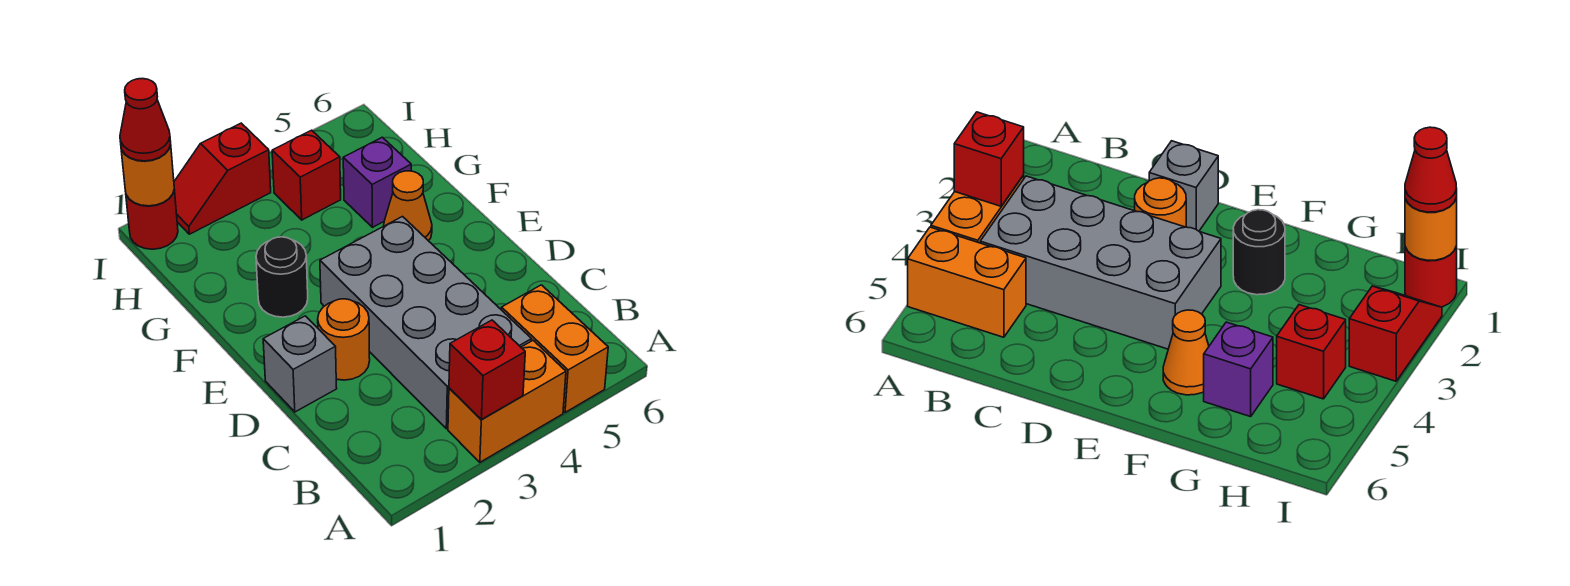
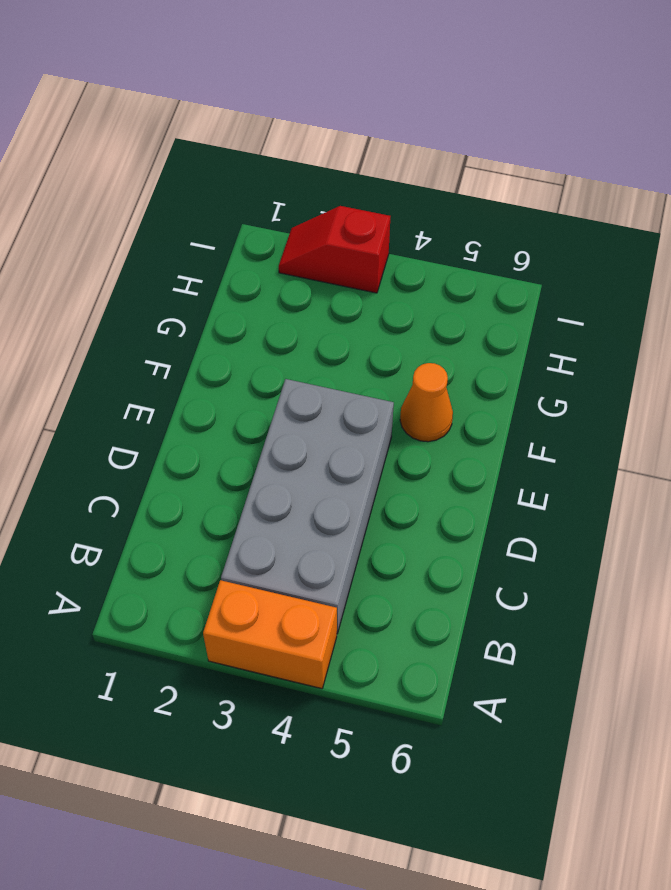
none -> orange 1x2 brick [501,285,608,412]
none -> grey 1x1 brick [263,316,337,412]
none -> orange 1x1 round brick [318,299,370,380]

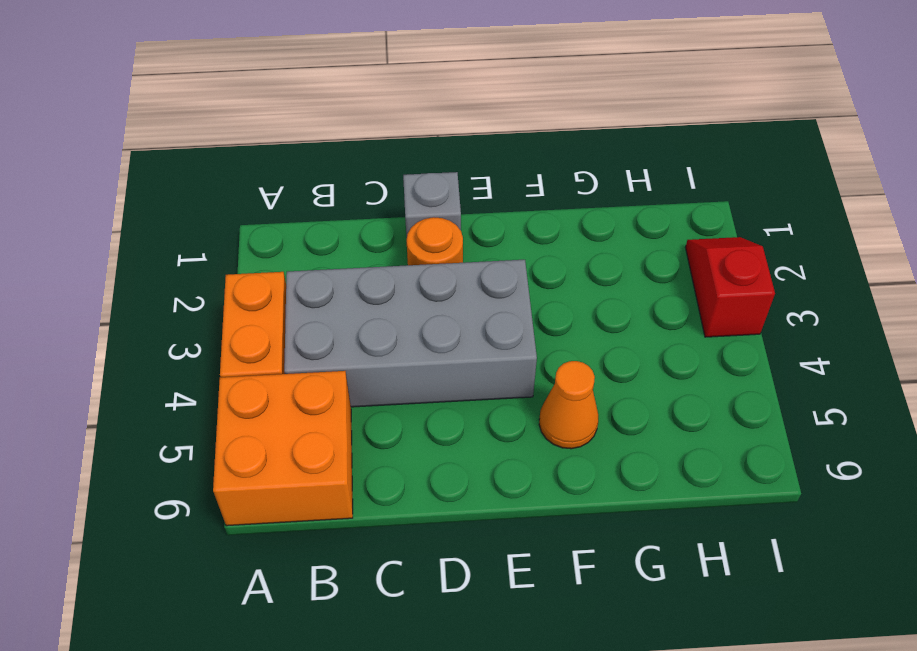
orange 2x2 brick [213,371,353,526] -> orange 1x2 brick [501,285,608,412]
none -> black 1x1 round brick [256,237,308,317]
none -> purple 1x1 brick [343,137,411,227]
none -> red 1x1 brick [272,130,341,220]

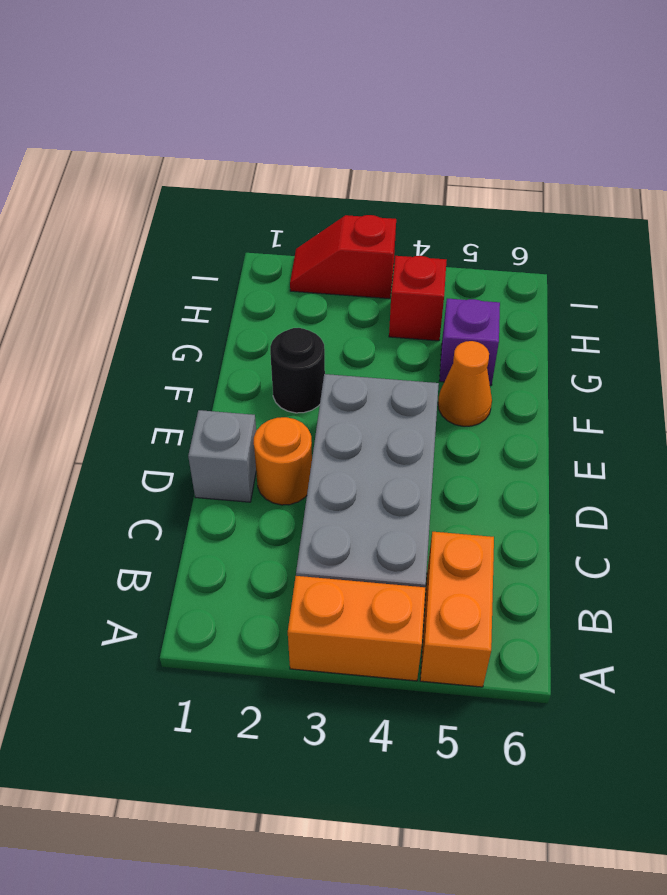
none -> red 1x1 round brick [126,190,178,249]
none -> red 1x1 brick [449,320,525,420]
none -> orange 1x1 round brick [121,145,174,206]

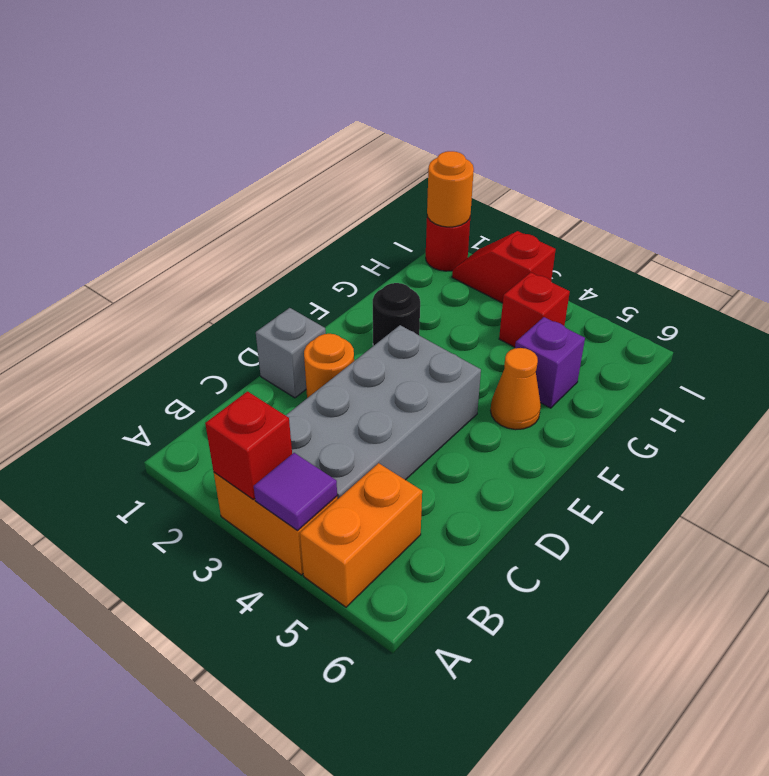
purple 1x1 tile [254,453,337,530] -> none
none -> red 1x1 cone [120,79,171,161]

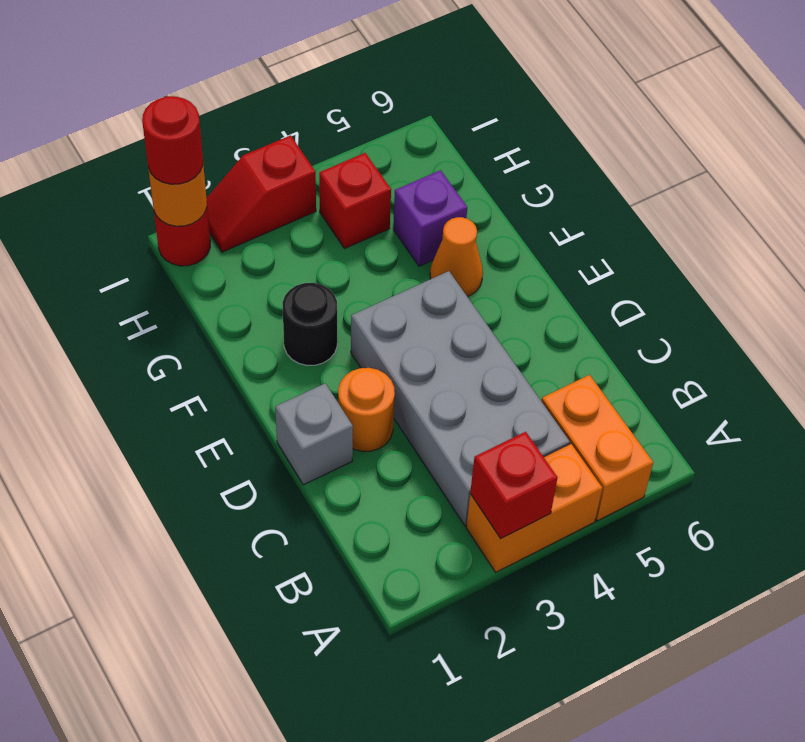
red 1x1 round brick [142,96,203,184] -> red 1x1 cone [120,79,171,161]

